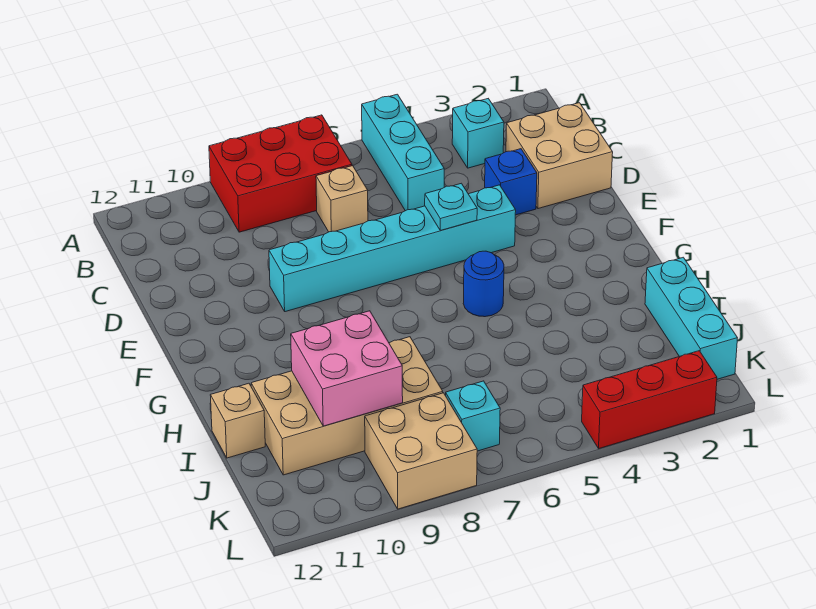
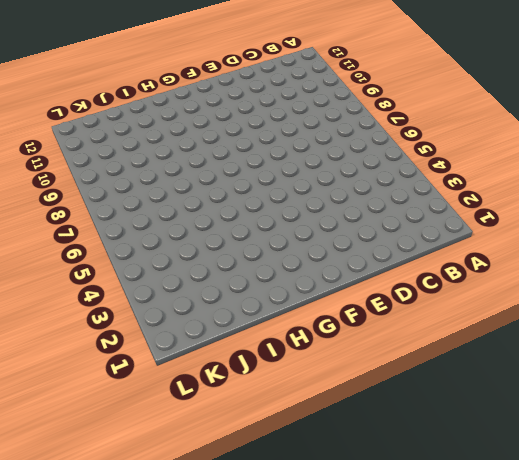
none -> cyan 1x3 brick [362,94,444,211]
none -> red 2x3 brick [209,115,352,232]
none -> cyan 1x1 brick [452,99,504,168]

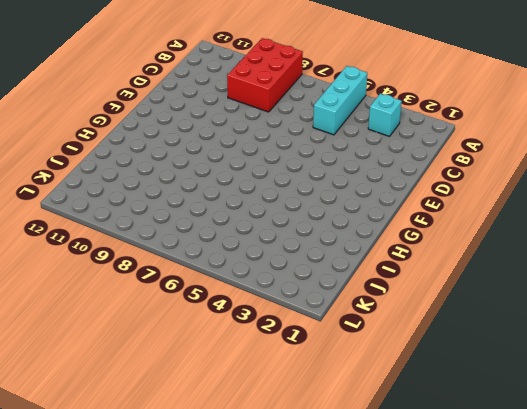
red 2x3 brick [227,38,303,112] -> red 2x3 brick turned to [209,115,352,232]
none -> tan 2x2 brick [506,103,613,209]
none -> tan 1x1 brick [316,166,368,232]
none -> blue 1x1 brick [485,149,537,215]

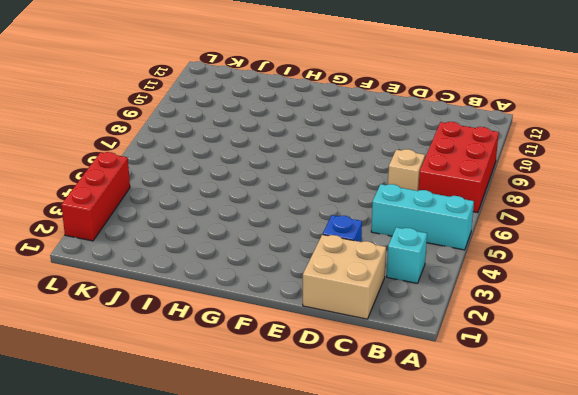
none -> cyan 1x6 brick [269,185,516,312]
none -> blue 1x1 round brick [463,251,504,317]
none -> cyan 1x3 brick [645,257,737,379]

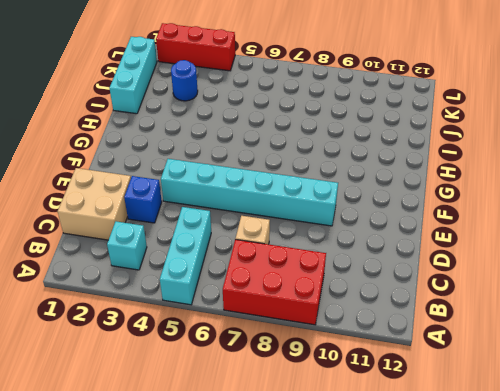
blue 1x1 round brick [171,60,198,101] -> blue 1x1 round brick moved to [463,251,504,317]
none -> tan 2x4 brick [251,337,443,475]
none -> tan 1x1 brick [210,383,265,458]
none -> cyan 1x1 brick [446,381,500,451]

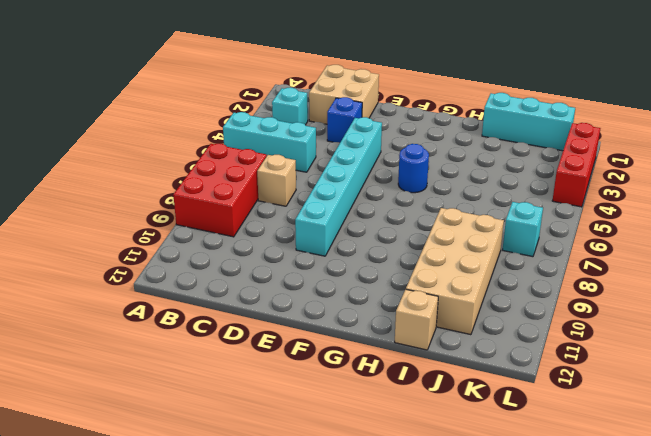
none -> tan 2x2 brick [365,393,477,509]
none -> cyan 1x1 plate [425,183,477,230]
none -> pink 2x2 brick [291,311,403,426]

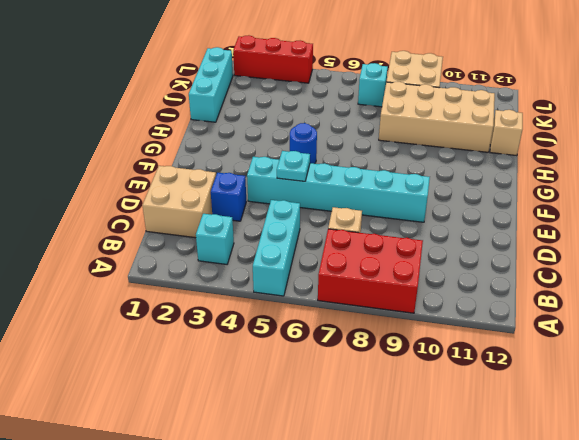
none -> pink 2x2 brick [291,311,403,426]

